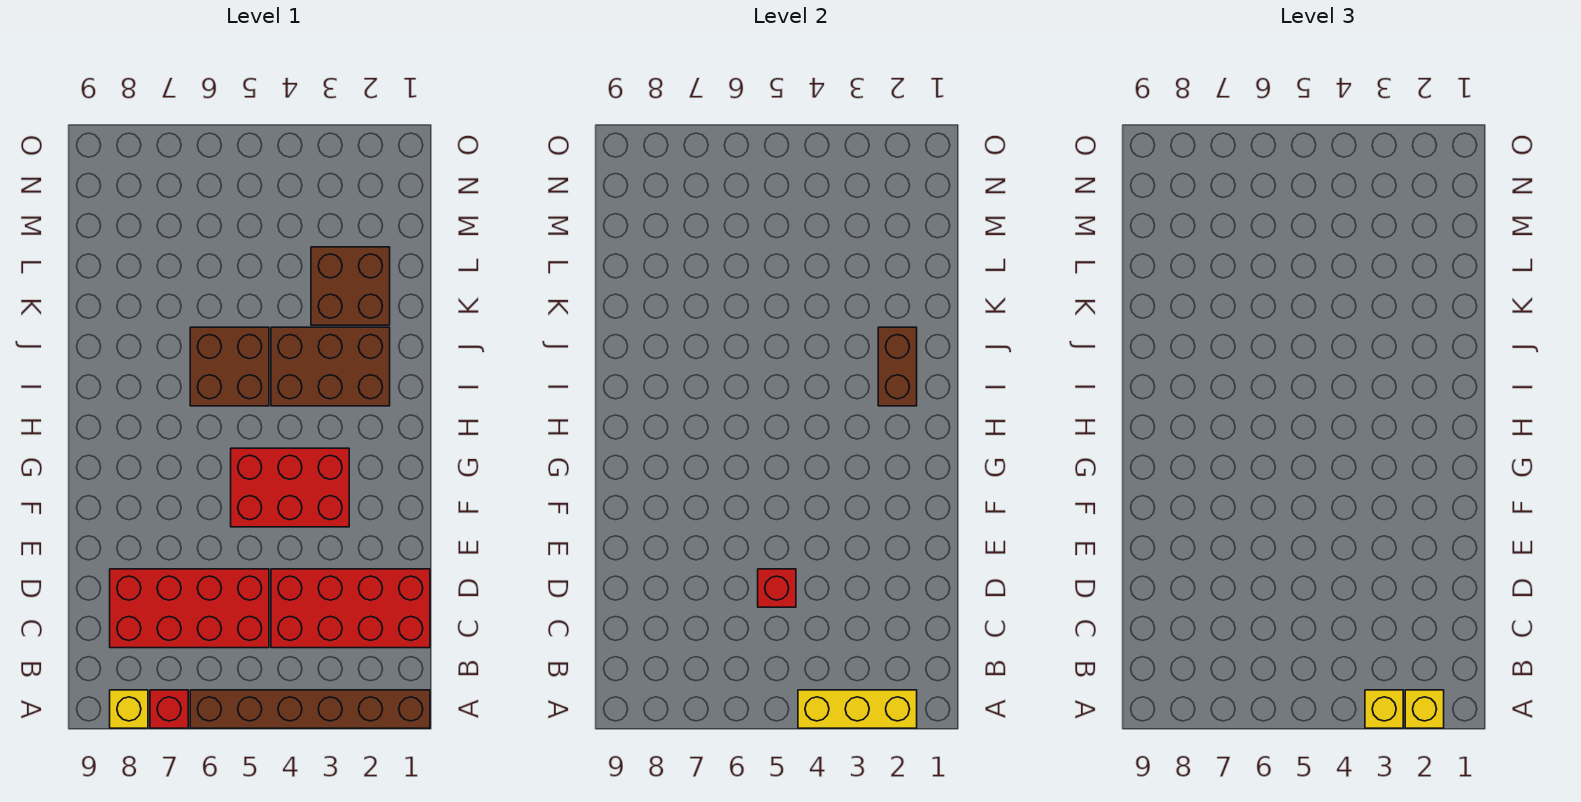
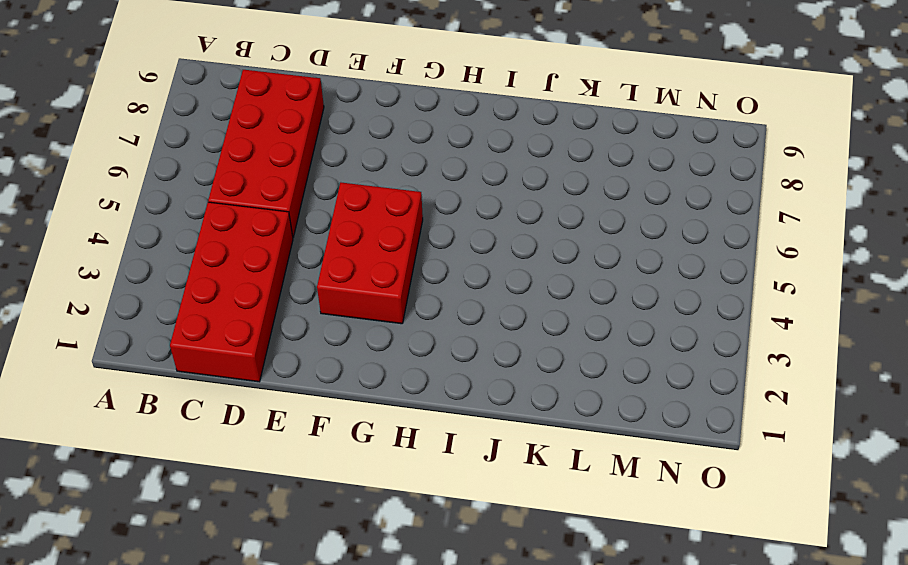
none -> brown 1x6 brick [190,690,430,728]
none -> red 1x1 brick [150,690,188,728]
none -> yellow 1x1 brick [110,690,148,728]

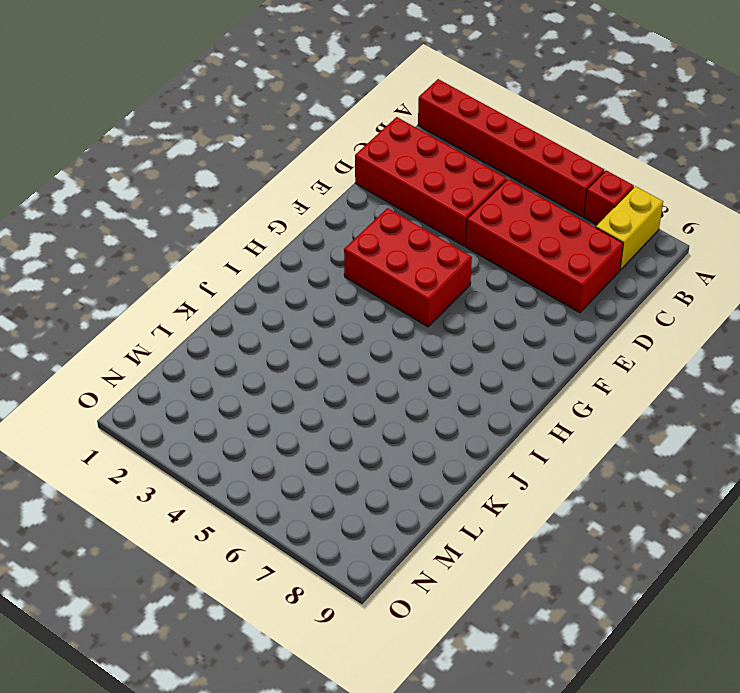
red 1x6 brick [418,79,604,216] -> brown 1x6 brick [190,690,430,728]
yellow 1x2 brick [596,186,663,270] -> yellow 1x1 brick [110,690,148,728]
none -> brown 2x3 brick [271,327,390,406]
none -> brown 2x2 brick [190,327,269,406]
none -> brown 2x2 brick [311,247,390,325]

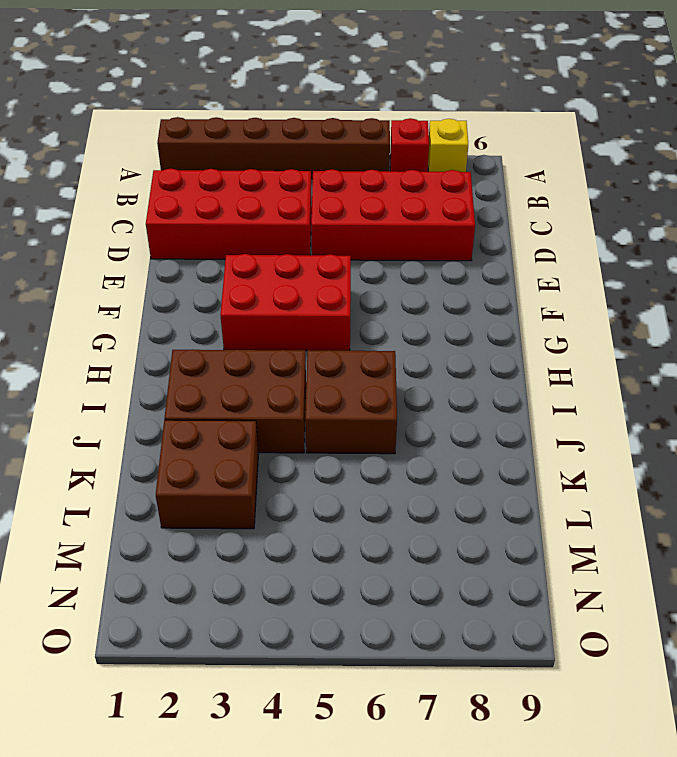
none -> yellow 1x3 brick [798,690,917,728]
none -> red 1x1 brick [758,569,796,607]
none -> brown 1x2 brick [878,327,917,406]

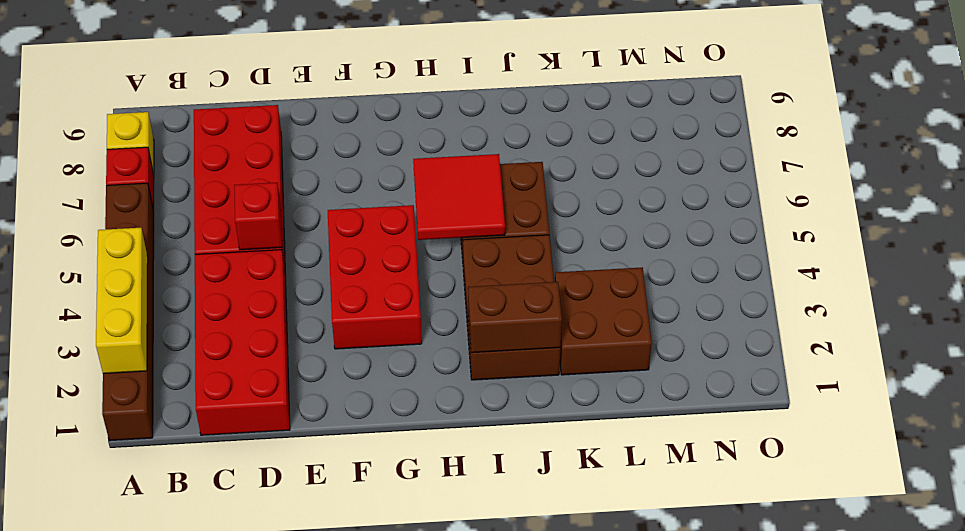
red 2x2 tile [413,154,505,240] -> none
none -> yellow 1x1 brick [1405,690,1444,728]
none -> yellow 1x1 brick [1365,690,1403,728]

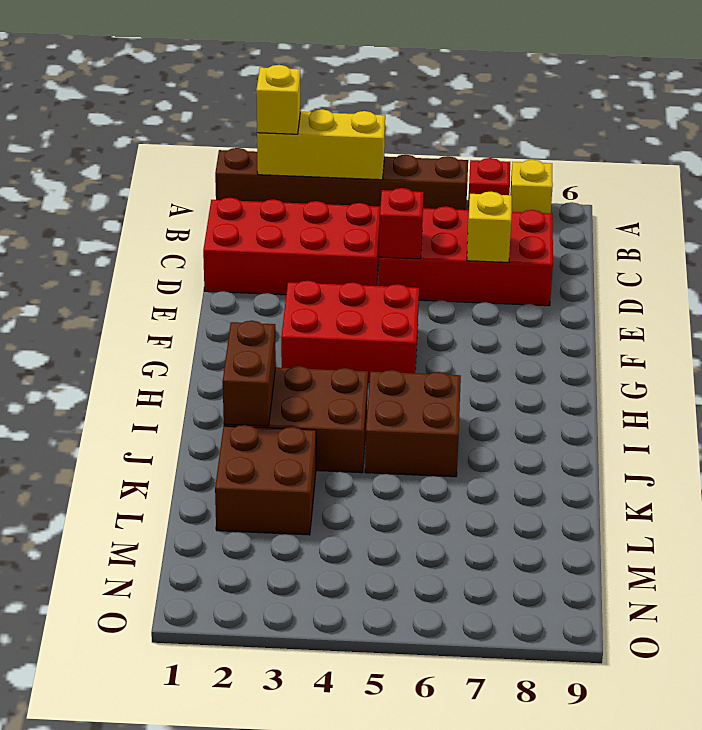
yellow 1x1 brick [467,192,512,262] -> yellow 1x1 brick moved to [1365,690,1403,728]

